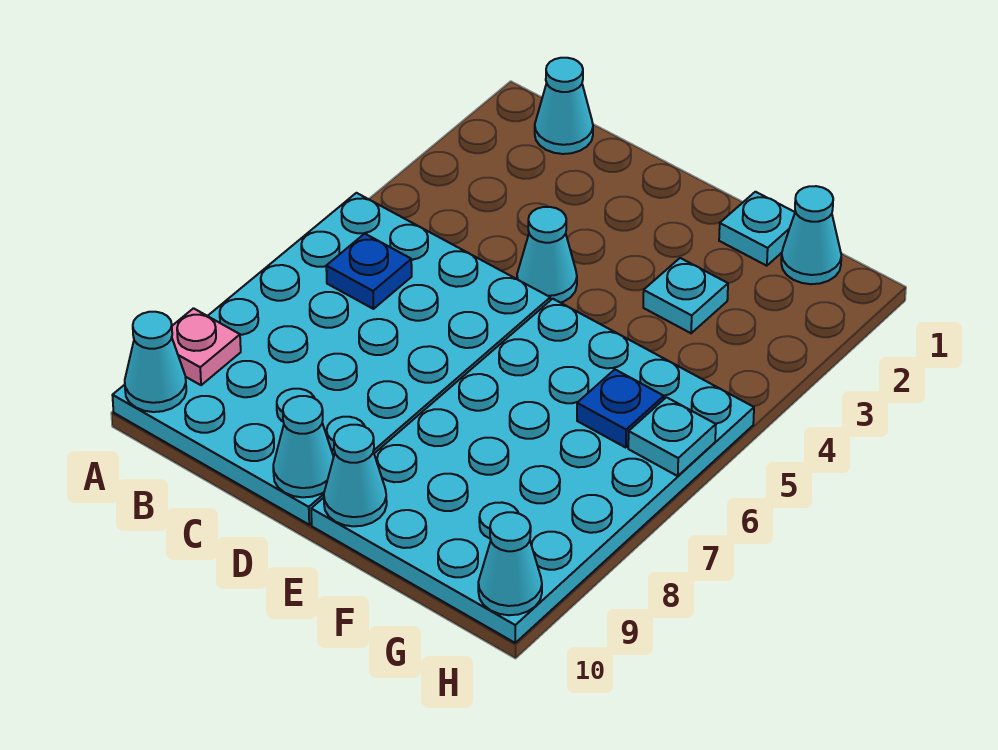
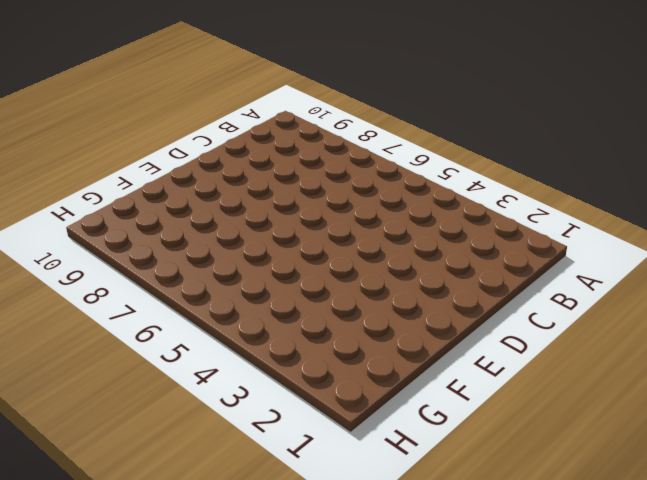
none -> cyan 4x6 plate [112,193,550,525]
none -> cyan 1x1 cone [535,58,593,154]
none -> cyan 1x1 cone [517,207,577,303]

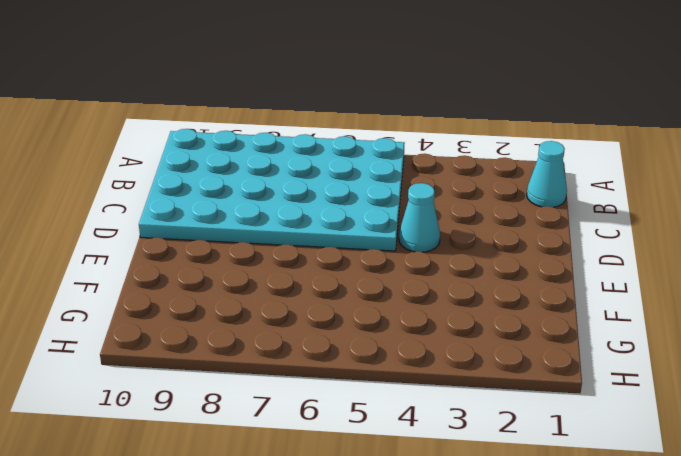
none -> cyan 4x6 plate [311,299,754,643]
none -> cyan 1x1 plate [719,192,795,266]
none -> cyan 1x1 plate [643,258,728,333]

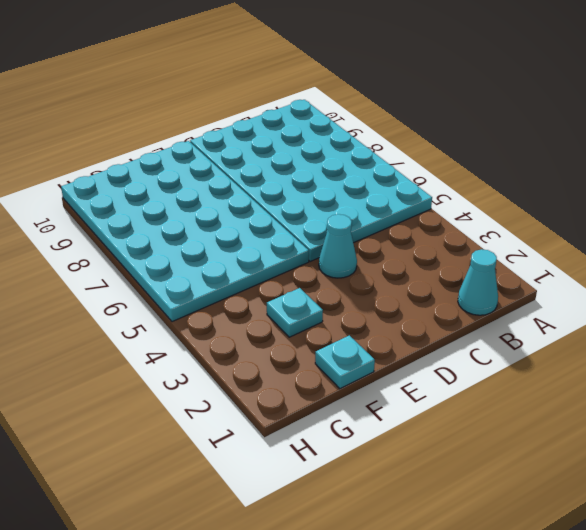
none -> cyan 1x1 cone [781,186,841,284]
none -> pink 1x1 plate [172,308,241,385]
none -> cyan 1x1 cone [125,312,186,412]

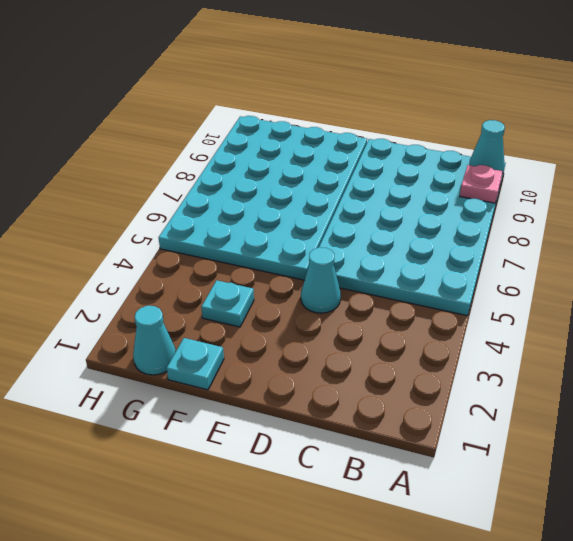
none -> cyan 1x1 cone [535,58,593,154]
none -> blue 1x1 plate [326,234,412,309]
none -> cyan 1x1 cone [273,396,334,497]

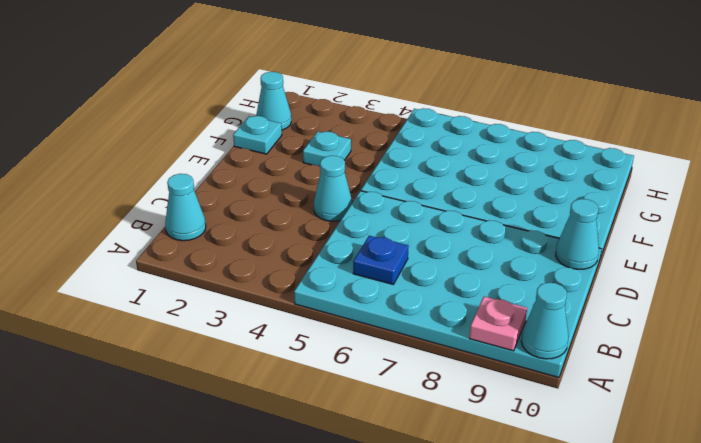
none -> cyan 1x1 cone [324,425,387,526]
none -> blue 1x1 plate [577,370,664,448]
none -> cyan 1x1 plate [628,397,716,476]

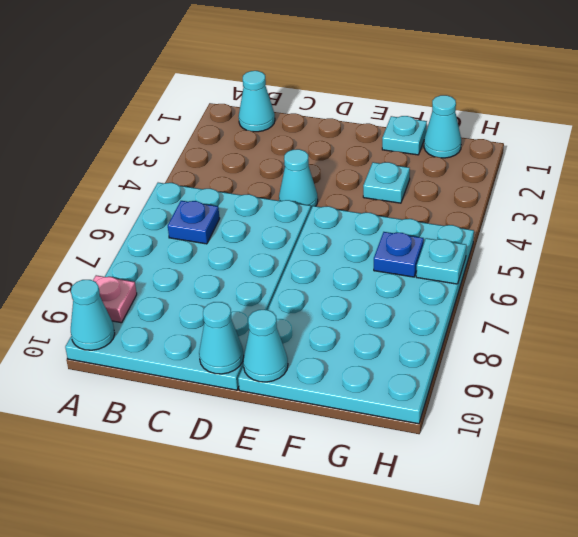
none -> cyan 1x1 cone [478,512,542,615]

